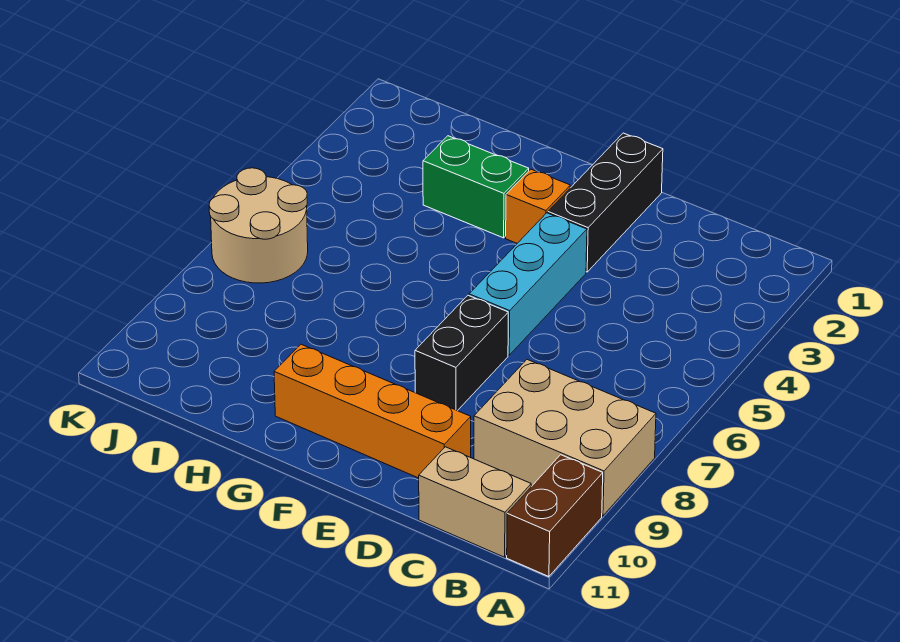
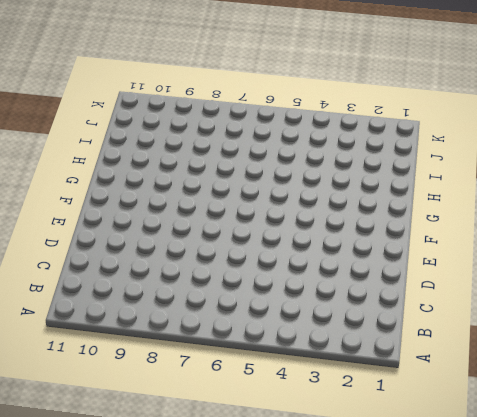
none -> tan 2x3 brick [474,360,656,516]
none -> brown 1x2 brick [507,455,603,577]

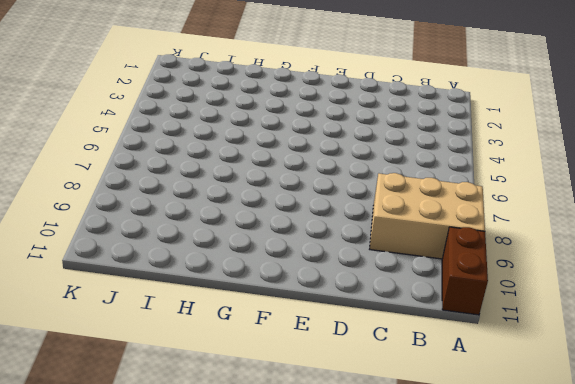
none -> tan 1x2 brick [419,447,531,557]
none -> orange 1x4 brick [274,344,471,478]

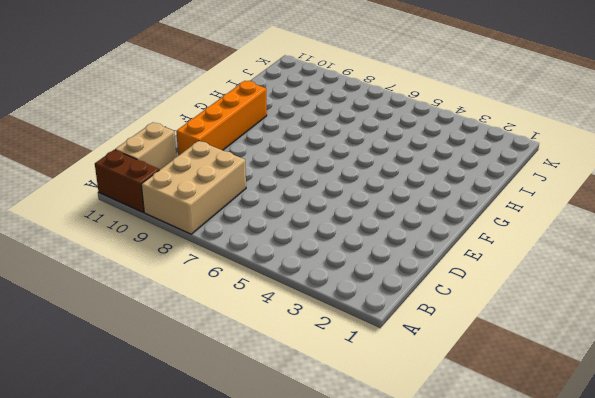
none -> black 1x3 brick [548,133,663,272]
none -> cyan 1x3 brick [469,213,587,355]

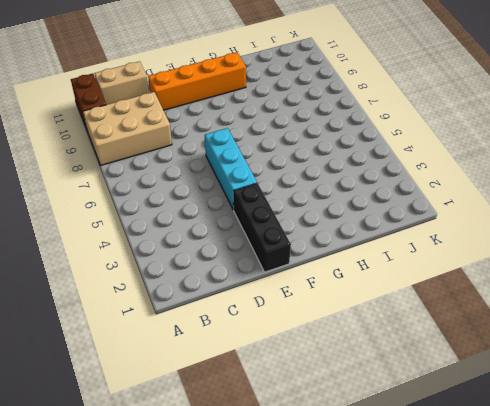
none -> black 1x2 brick [415,295,508,411]
none -> orange 1x1 brick [506,169,570,243]

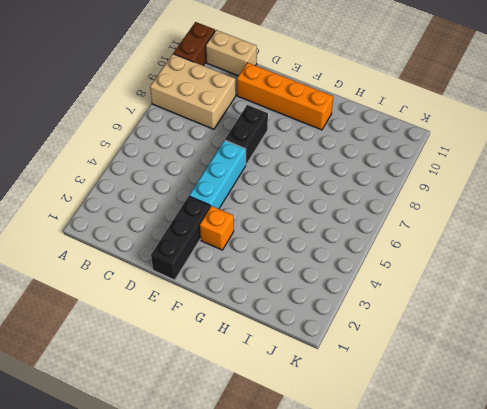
none -> green 1x2 brick [423,136,529,238]
none -> tan 2x2 round brick [209,168,308,283]

